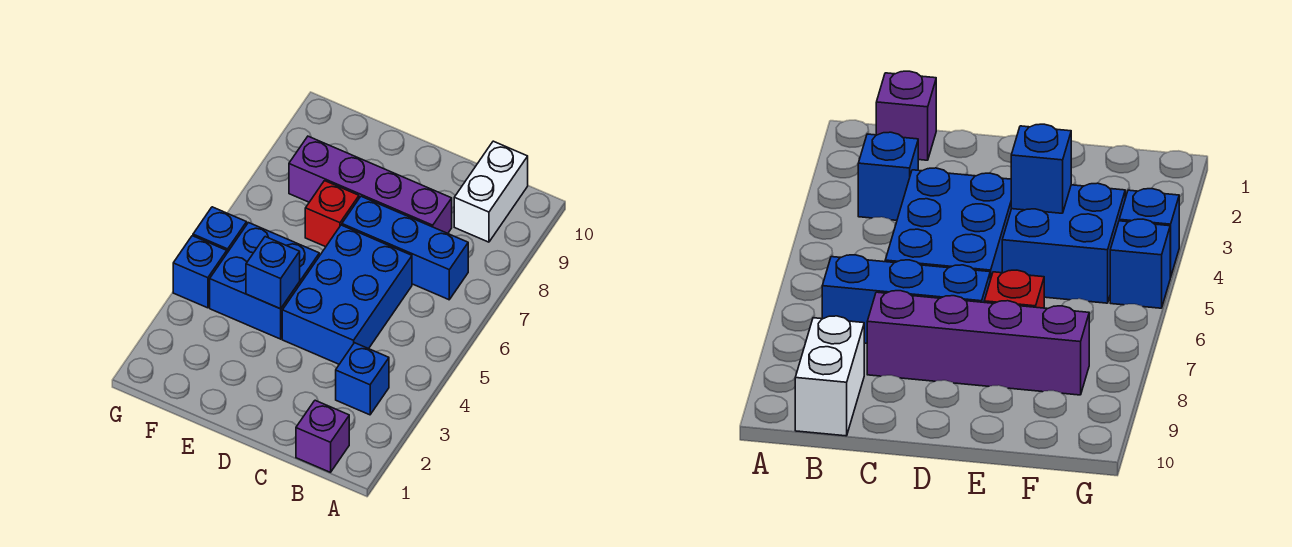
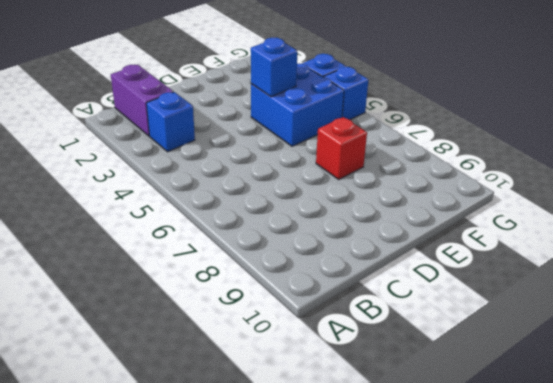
purple 1x2 brick [111,65,173,136] -> purple 1x1 brick [296,400,349,472]
none -> blue 1x3 brick [342,196,468,300]
none -> white 1x2 brick [454,141,528,242]

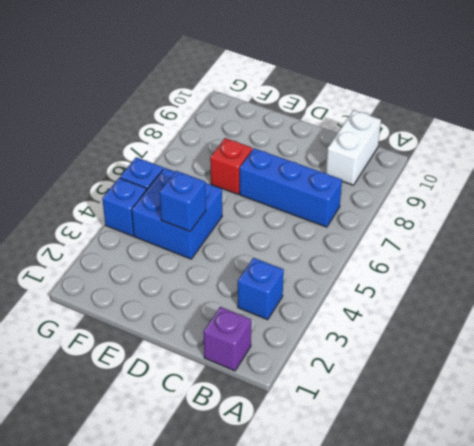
none -> blue 2x3 brick [282,225,412,364]
none -> purple 1x4 brick [289,136,452,233]

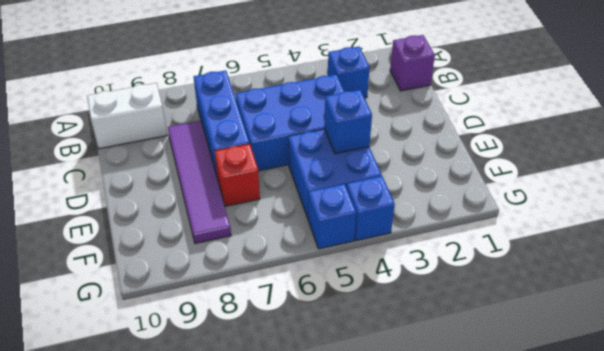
purple 1x4 tile [168,121,231,244] -> purple 1x4 brick [289,136,452,233]

